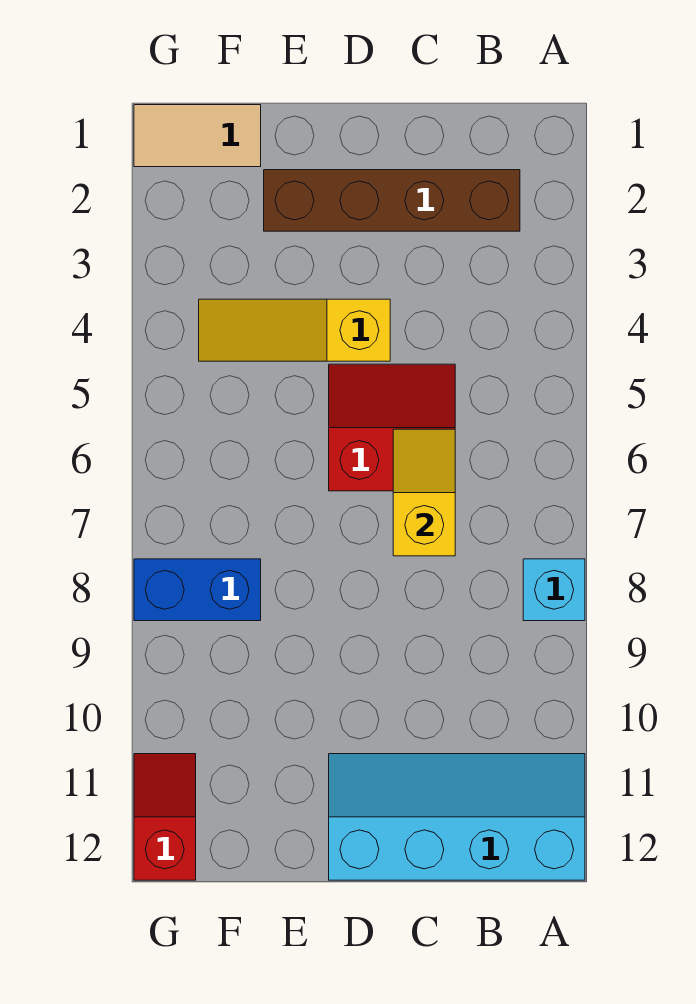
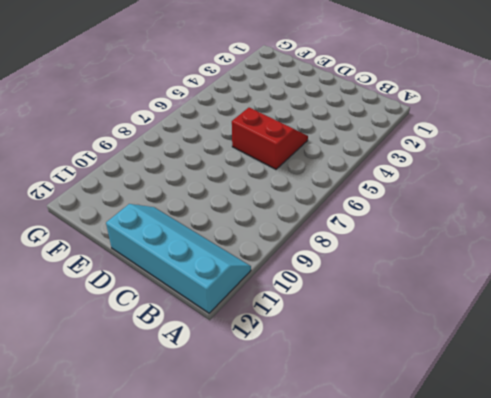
none -> cyan 1x1 brick [523,559,585,621]
none -> brown 1x4 brick [264,170,520,231]

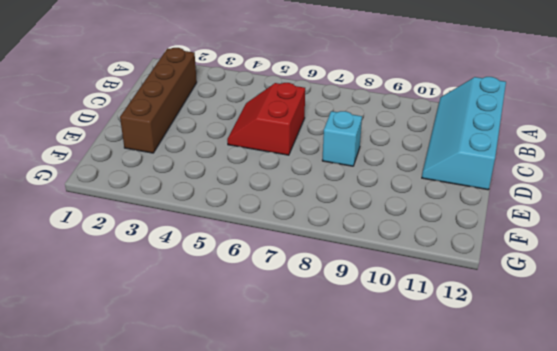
cyan 1x1 brick [322,111,362,166] -> cyan 1x1 brick moved to [523,559,585,621]
none -> yellow 1x3 slope [199,299,390,361]
none -> tan 1x2 tile [134,105,261,167]

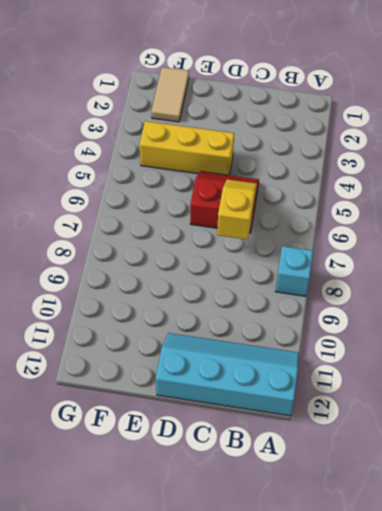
yellow 1x3 brick [139,121,234,175] -> yellow 1x3 slope [199,299,390,361]
tan 1x2 tile [151,67,189,122] -> tan 1x2 tile turned to [134,105,261,167]
none -> brown 1x4 brick [264,170,520,231]
none -> blue 1x2 brick [134,559,261,621]

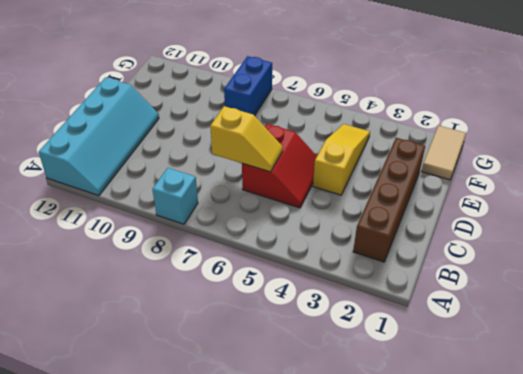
none -> red 1x2 slope [134,754,196,880]

